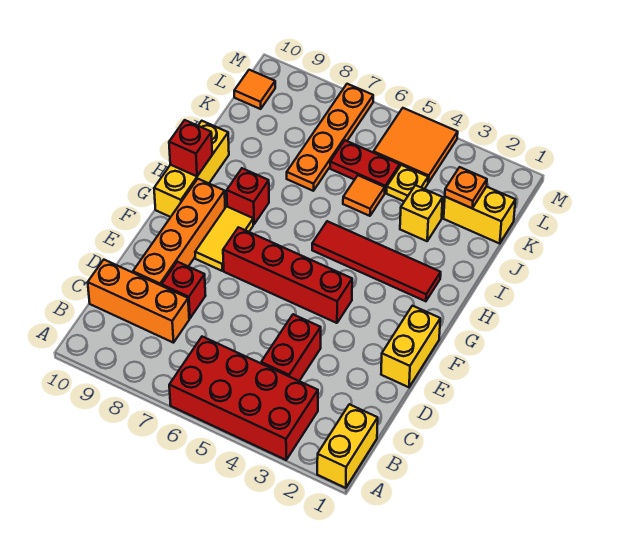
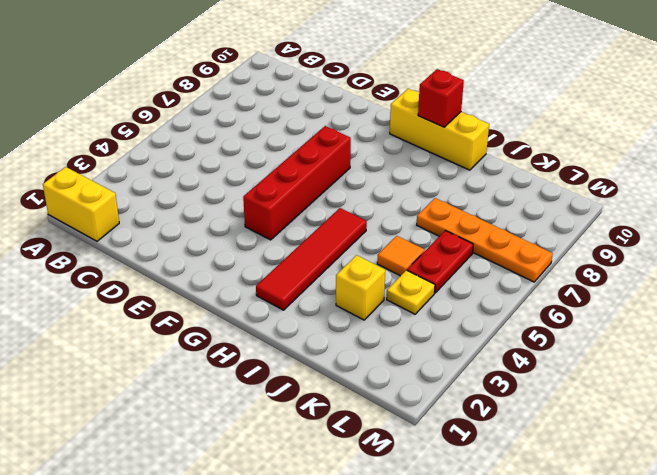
none -> red 2x4 brick [169,337,318,460]
none -> red 1x2 brick [261,314,321,381]
none -> orange 1x3 brick [88,260,189,343]

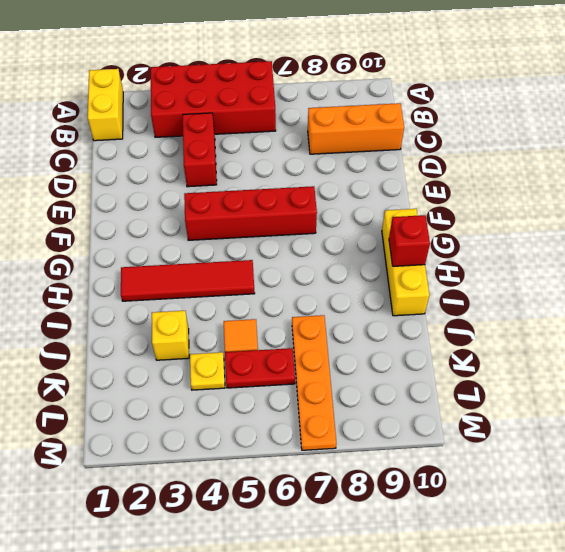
none -> red 1x1 brick [162,262,206,319]
none -> orange 1x4 brick [133,179,225,286]
none -> yellow 1x2 brick [381,306,440,387]

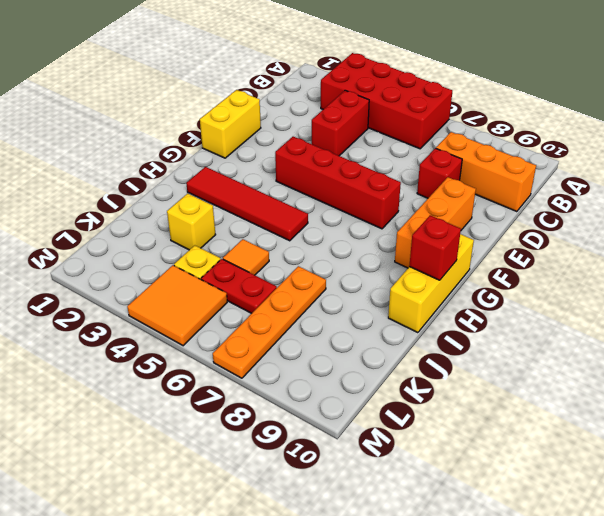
orange 1x3 brick [395,177,476,268] -> orange 1x4 brick [133,179,225,286]
none -> yellow 1x2 brick [317,404,378,488]
none -> yellow 1x2 tile [195,206,253,271]
none -> red 1x1 brick [227,168,269,224]

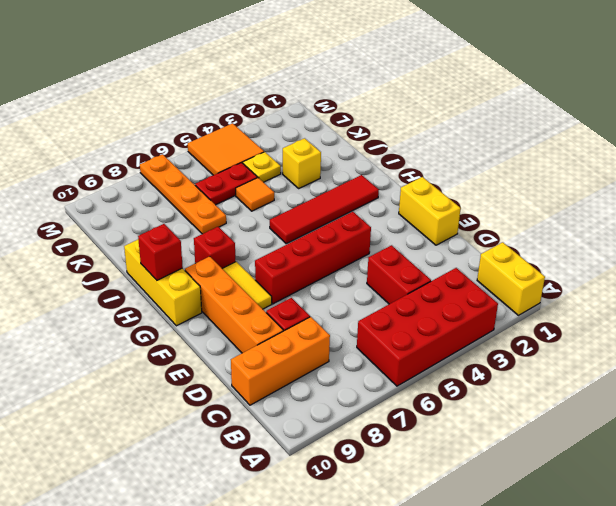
none -> yellow 1x2 brick [444,187,515,243]
none -> orange 1x1 tile [234,70,275,109]
none -> orange 1x1 plate [445,167,487,208]

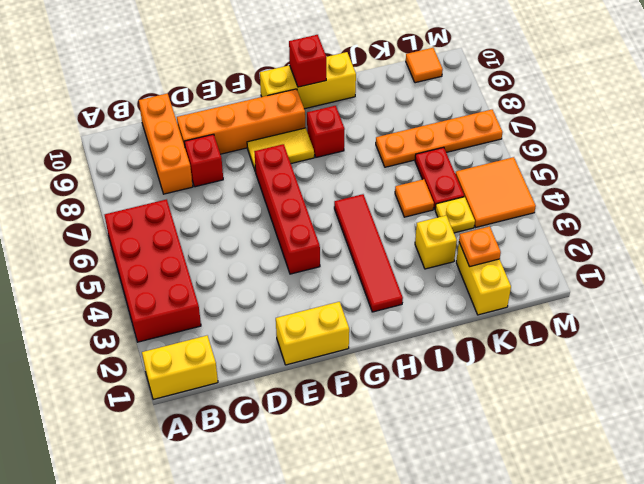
none -> red 1x2 brick [261,314,321,381]

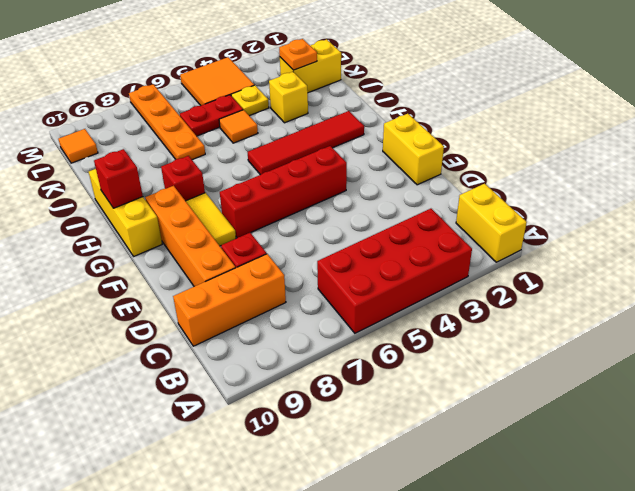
none -> red 1x2 brick [261,314,321,381]

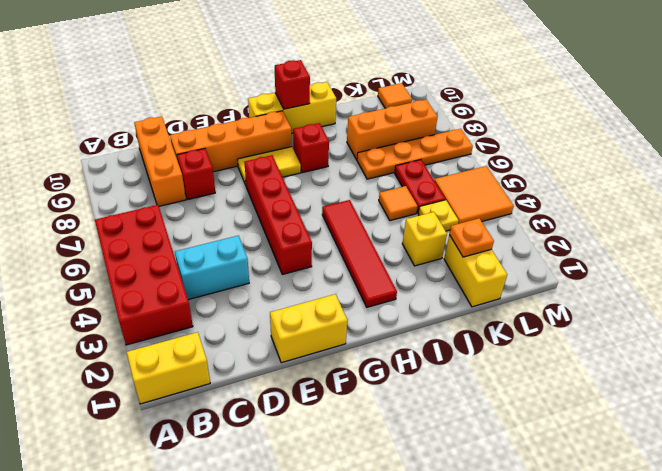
cyan 1x2 brick [175,236,249,300] -> red 1x2 brick [261,314,321,381]
orange 1x3 brick [347,100,438,160] -> none

